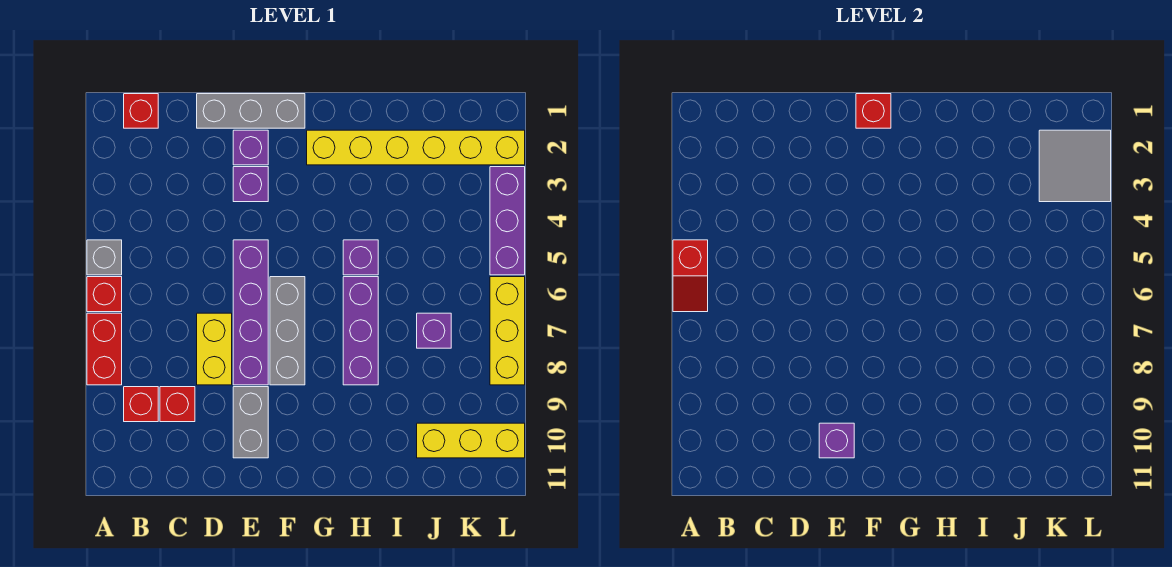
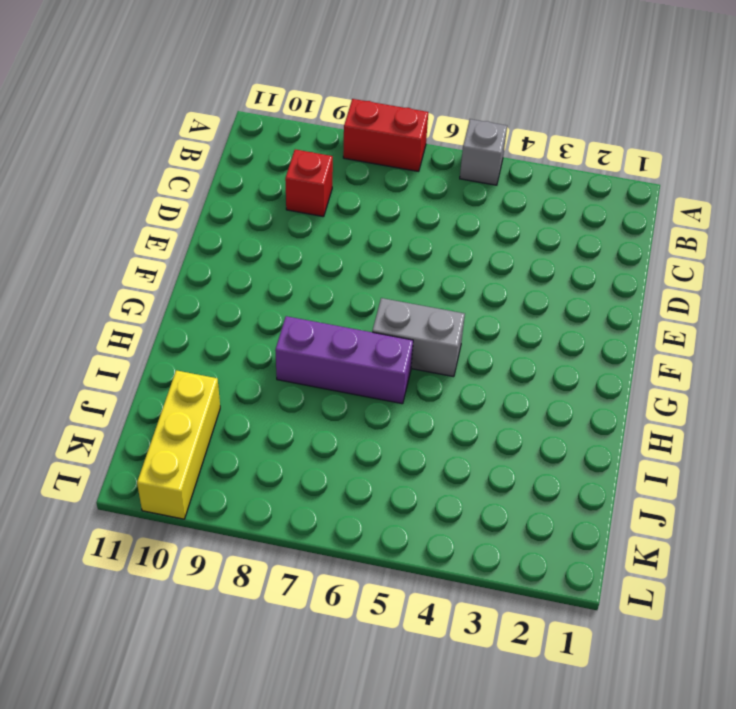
grey 1x2 brick [372,298,465,377] -> grey 1x2 brick moved to [233,387,268,458]
none -> red 1x1 brick [87,277,122,312]
none -> red 1x1 brick [124,94,158,128]
none -> red 1x1 brick [124,387,158,422]

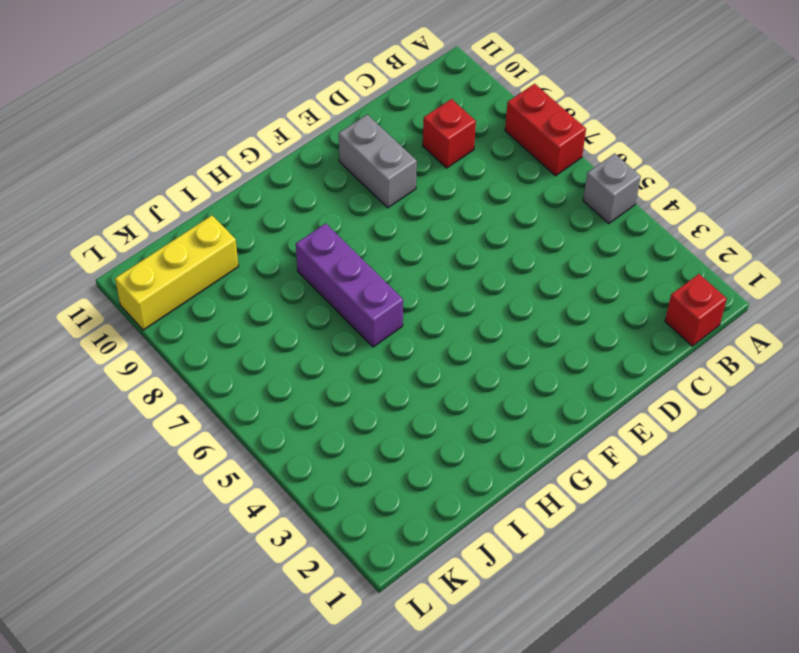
none -> red 1x1 brick [87,277,122,312]
none -> red 1x1 brick [124,387,158,422]
none -> grey 1x3 brick [197,94,305,128]

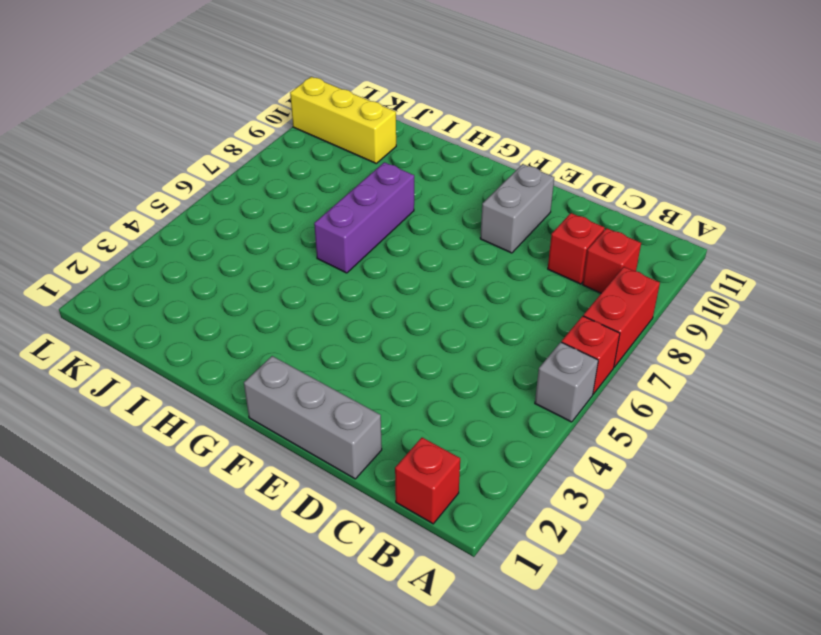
none -> yellow 1x2 brick [197,313,232,385]
none -> purple 1x1 brick [233,130,268,165]
none -> purple 1x1 brick [233,167,268,202]

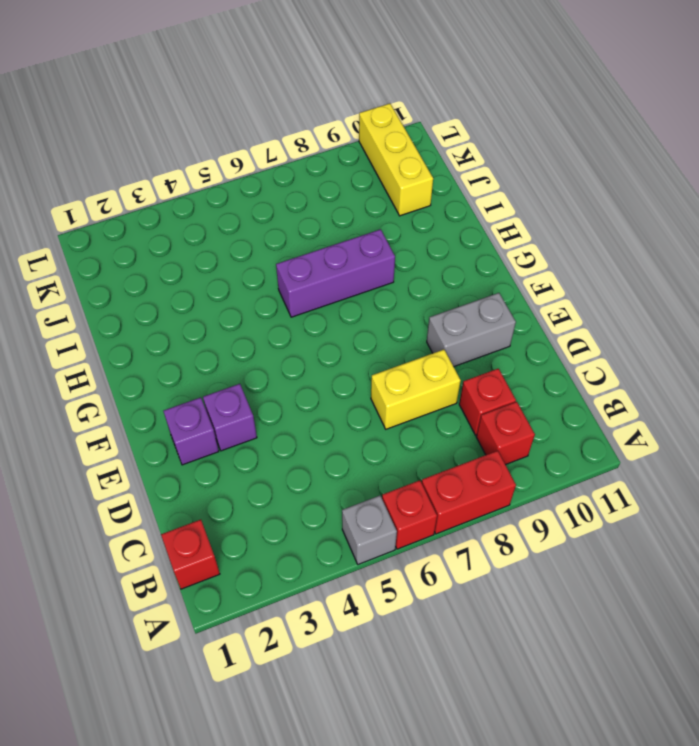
none -> grey 1x3 brick [197,94,305,128]
none -> purple 1x4 brick [233,240,268,385]
none -> grey 1x3 brick [270,277,305,385]

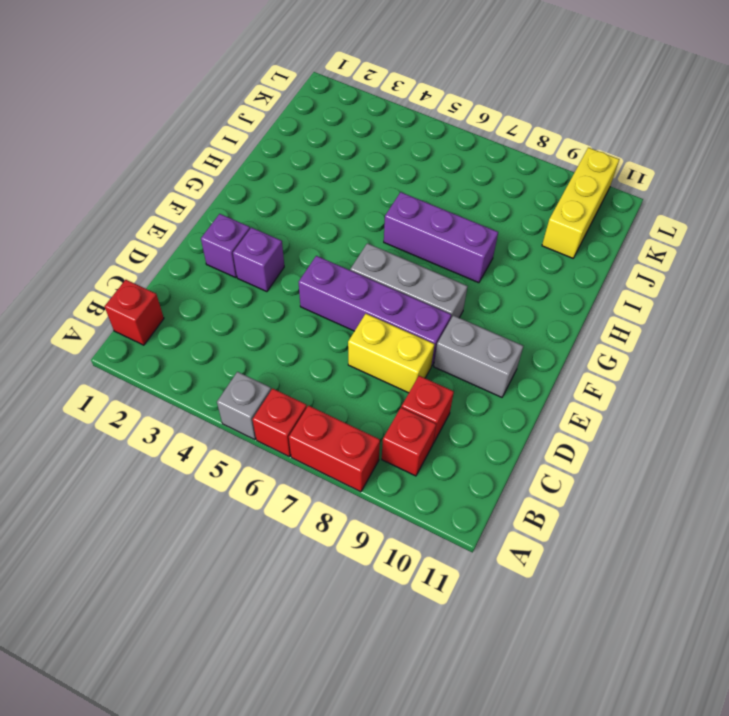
none -> grey 1x3 brick [197,94,305,128]
none -> yellow 1x6 brick [307,130,525,165]
none -> purple 1x1 brick [343,240,378,275]

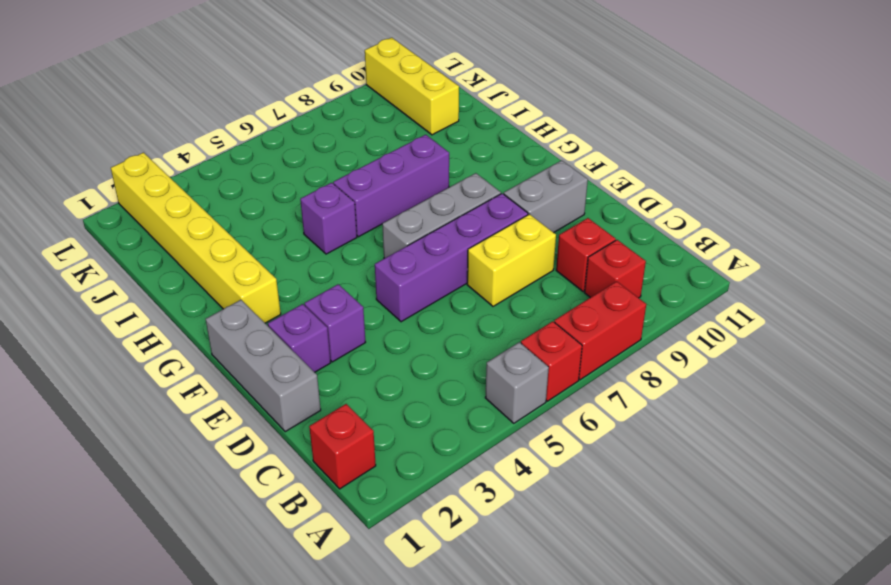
none -> purple 1x1 brick [417,313,451,348]
none -> purple 1x3 brick [490,167,525,275]
none -> yellow 1x3 brick [490,277,525,385]

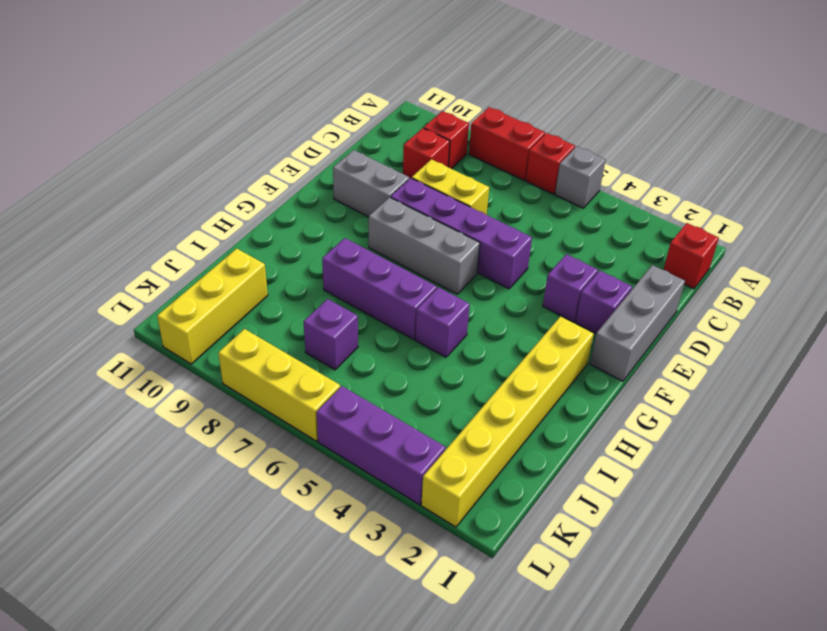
none -> red 1x2 slope [673,240,708,312]
none -> purple 1x1 brick [819,423,854,458]
none -> red 1x1 brick [856,94,891,128]

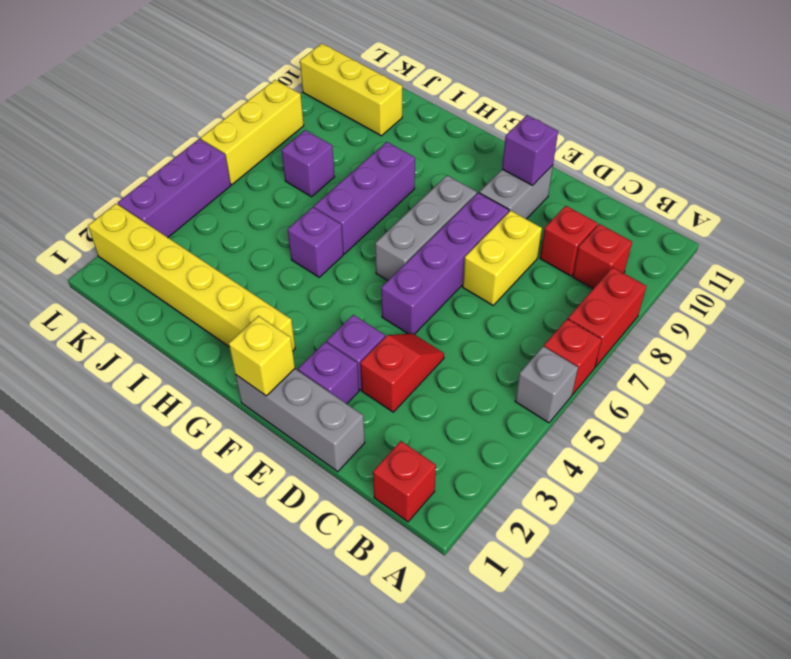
red 1x2 slope [360,333,444,412] -> red 1x2 slope moved to [673,240,708,312]
yellow 1x1 brick [229,316,295,396] -> red 1x1 brick [856,94,891,128]
none -> grey 2x2 tile [1039,130,1111,202]

